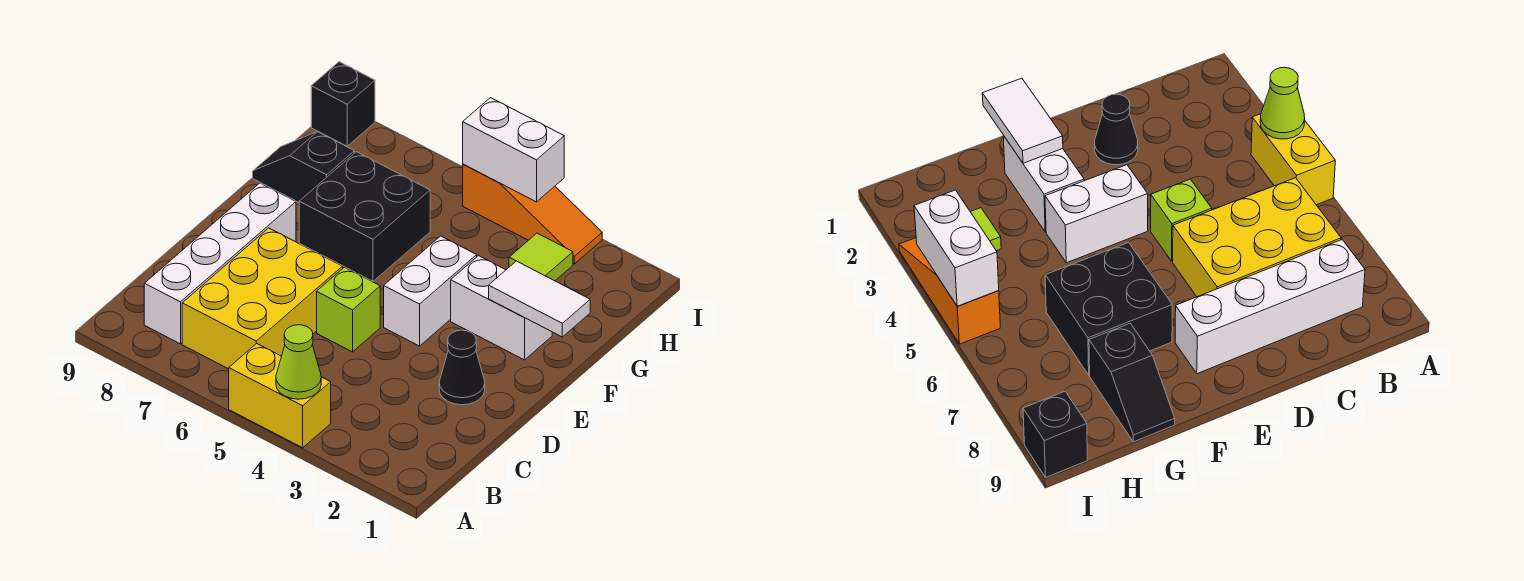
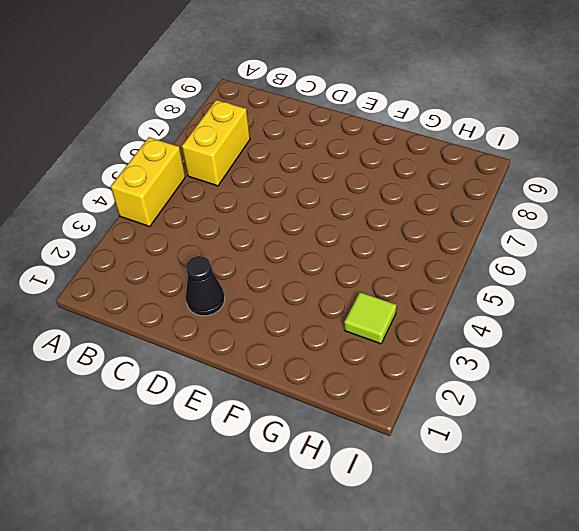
yellow 1x2 brick [182,100,250,186] -> yellow 2x3 brick [182,228,343,369]
none -> white 1x4 brick [144,183,296,344]
none -> lime 1x1 brick [317,267,380,352]
none -> white 1x2 brick [384,236,477,346]

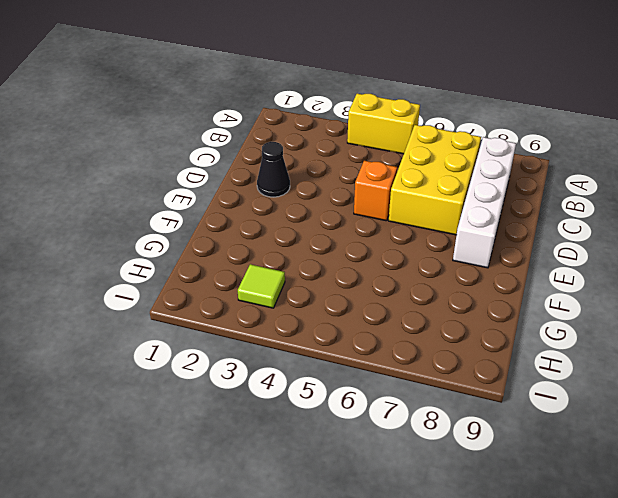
orange 1x1 brick [354,161,397,221] -> lime 1x1 brick [317,267,380,352]
none -> white 1x2 brick [384,236,477,346]
none -> white 1x2 brick [451,256,552,360]
none -> black 2x2 brick [299,152,430,281]

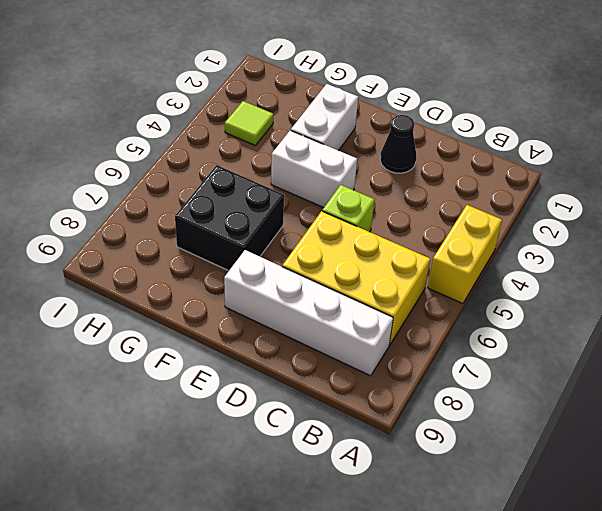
none -> black 1x2 slope [253,132,354,202]
none -> orange 1x3 slope [463,164,602,264]
none -> black 1x1 brick [311,62,375,146]

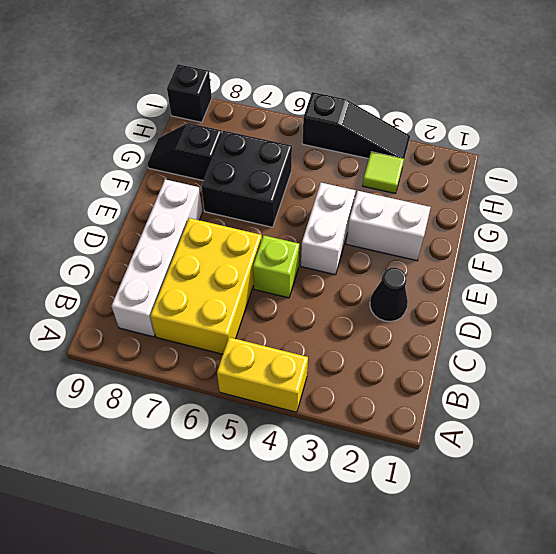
black 1x3 slope [302,92,410,159] -> orange 1x3 slope [463,164,602,264]
none -> lime 1x1 cone [276,325,321,399]
none -> white 1x2 tile [489,261,590,337]
none -> white 1x2 brick [463,98,564,202]

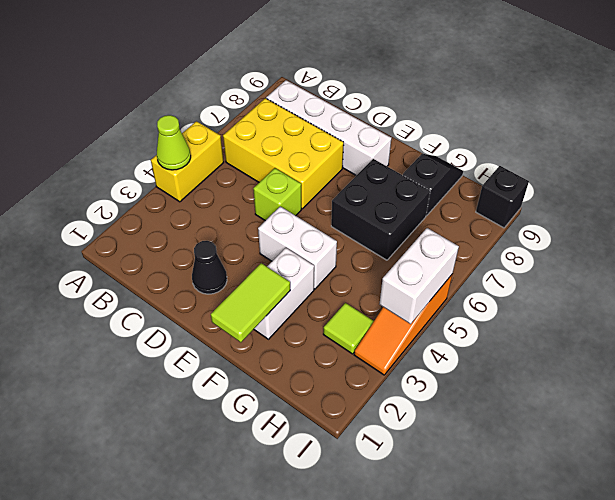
lime 1x2 tile [211,263,290,342] -> white 1x2 tile [489,261,590,337]

